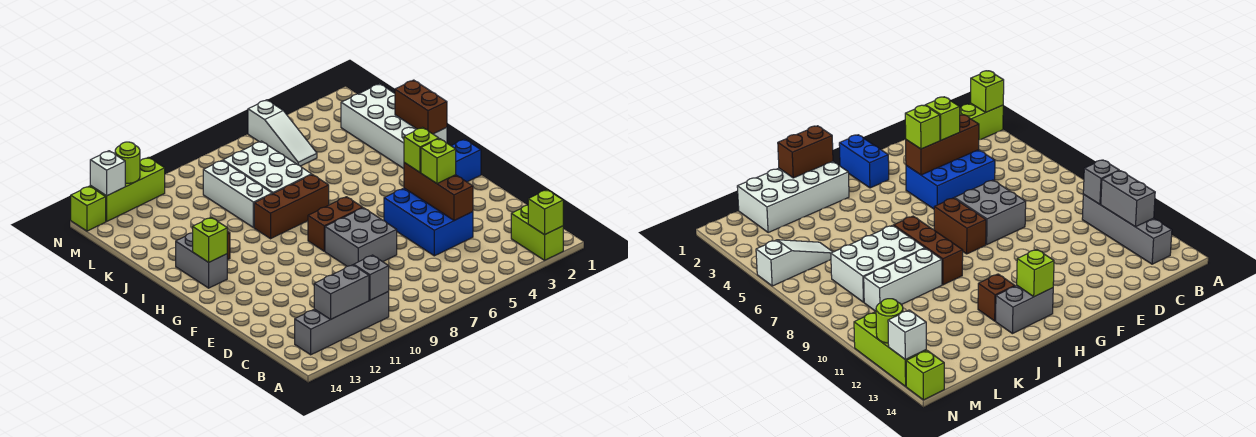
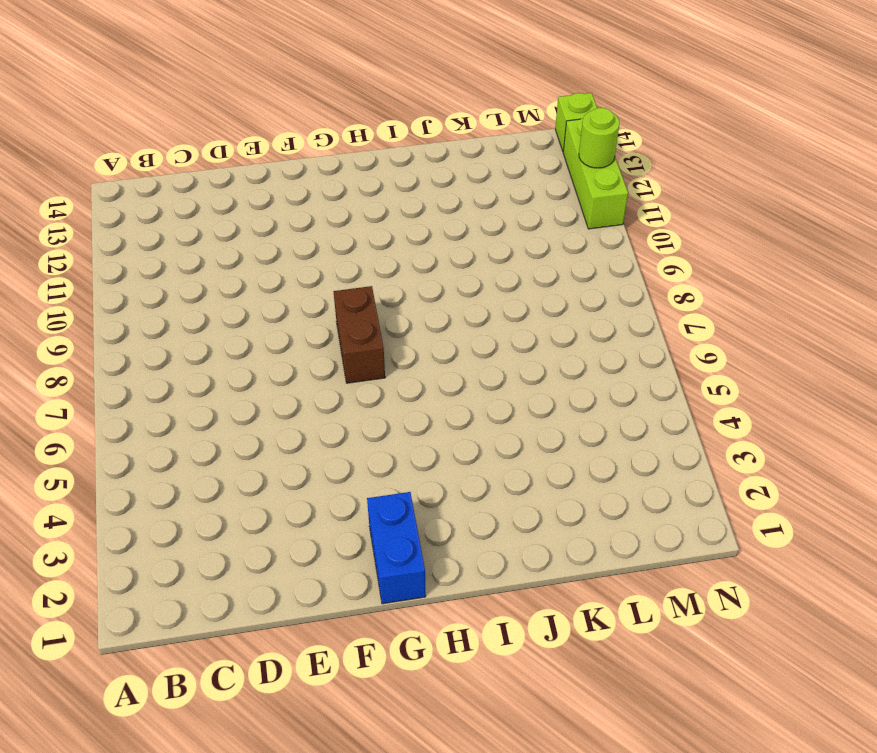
none -> lime 1x2 brick [511,205,563,260]
none -> grey 1x4 brick [295,292,389,355]
none -> blue 2x3 brick [384,188,473,256]

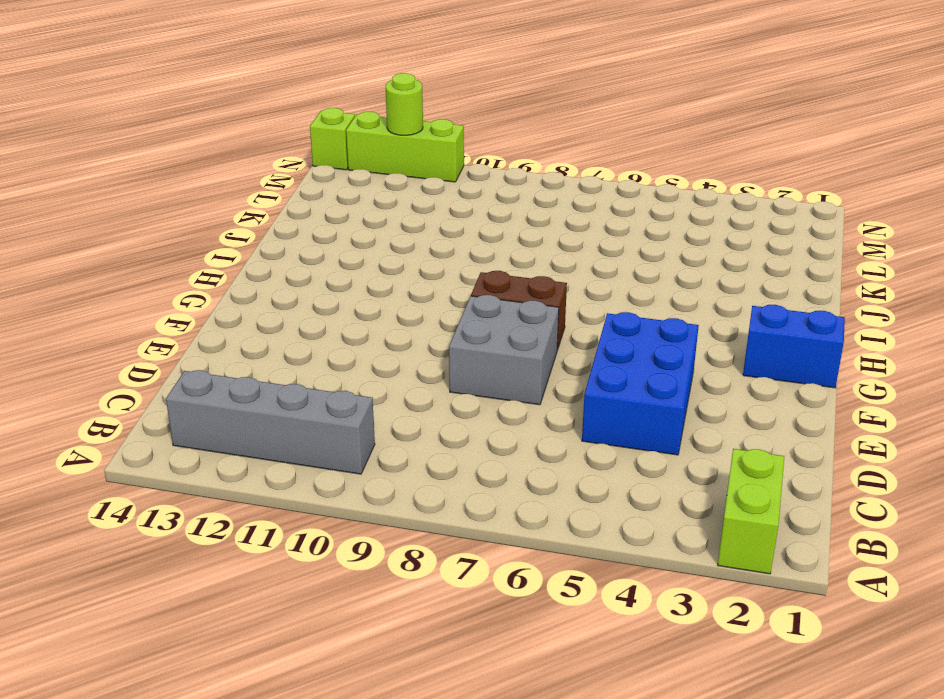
none -> grey 1x2 brick [176,233,227,288]
none -> white 2x4 brick [341,84,447,169]
none -> brown 1x3 brick [254,175,329,239]

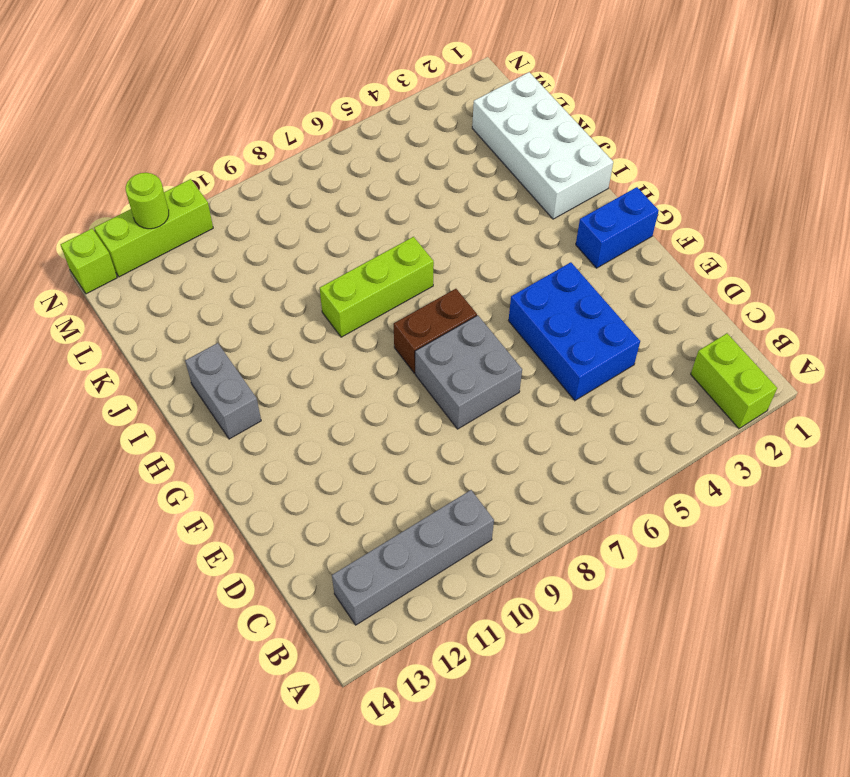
lime 1x3 brick [320,237,434,337] -> brown 1x3 brick [254,175,329,239]
none -> brown 1x1 brick [978,274,1015,321]
none -> white 2x3 brick [223,141,312,194]
none -> white 1x3 brick [203,161,272,228]

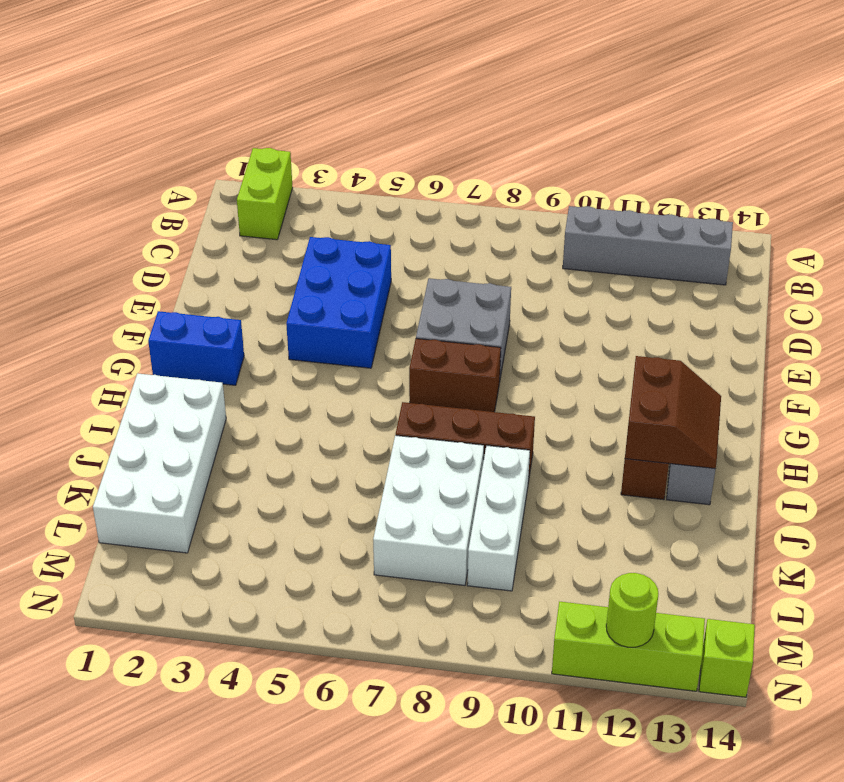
brown 2x2 slope [625,356,721,469] -> lime 1x1 brick [193,217,227,262]
none -> white 1x3 slope [248,100,317,166]
none -> lime 1x1 brick [528,190,563,235]
none -> grey 1x1 brick [354,255,389,300]

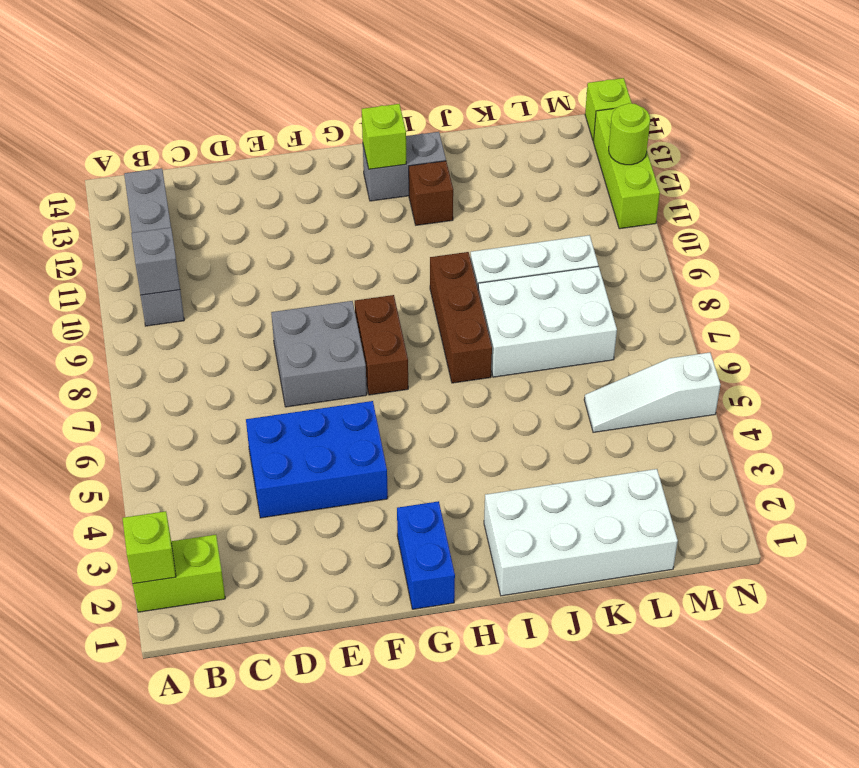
none -> grey 1x2 brick [314,265,369,320]
none -> brown 1x3 brick [404,163,473,221]
none -> brown 1x2 brick [395,80,447,134]

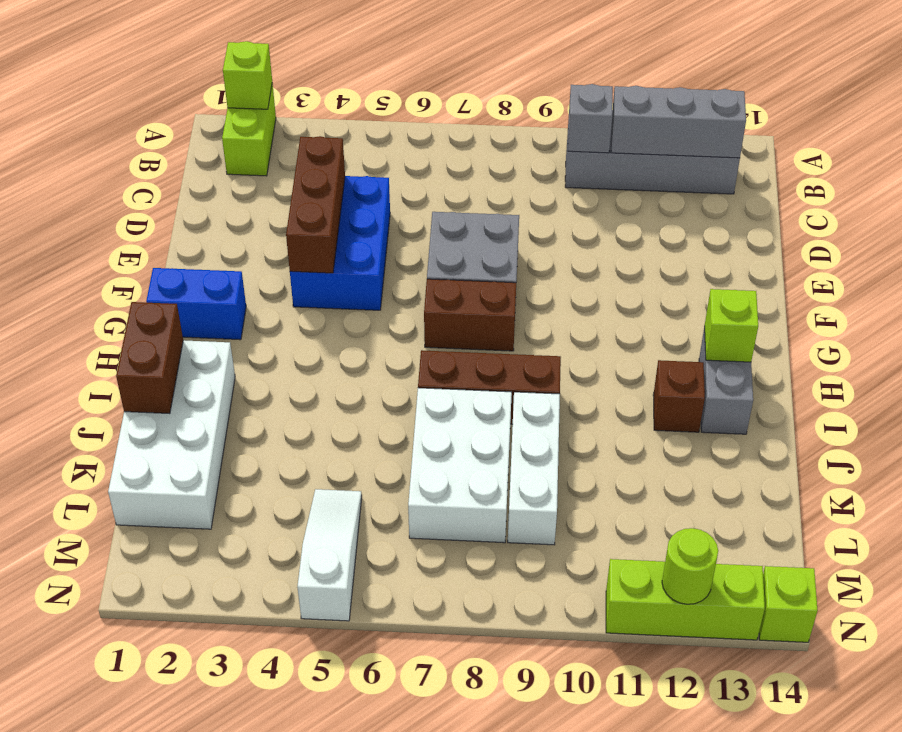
grey 1x3 brick [611,86,746,158] -> grey 1x2 brick [314,265,369,320]
none -> white 1x1 brick [90,151,125,196]
none -> lime 1x1 brick [421,139,456,184]
none -> lime 1x1 brick [404,128,439,172]

